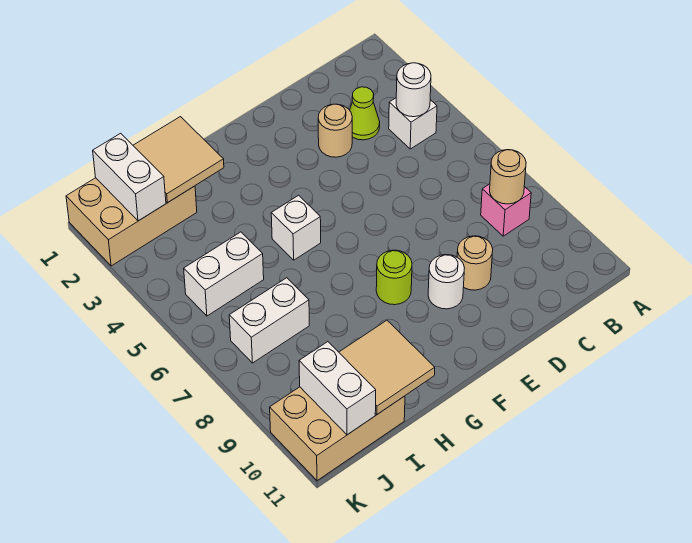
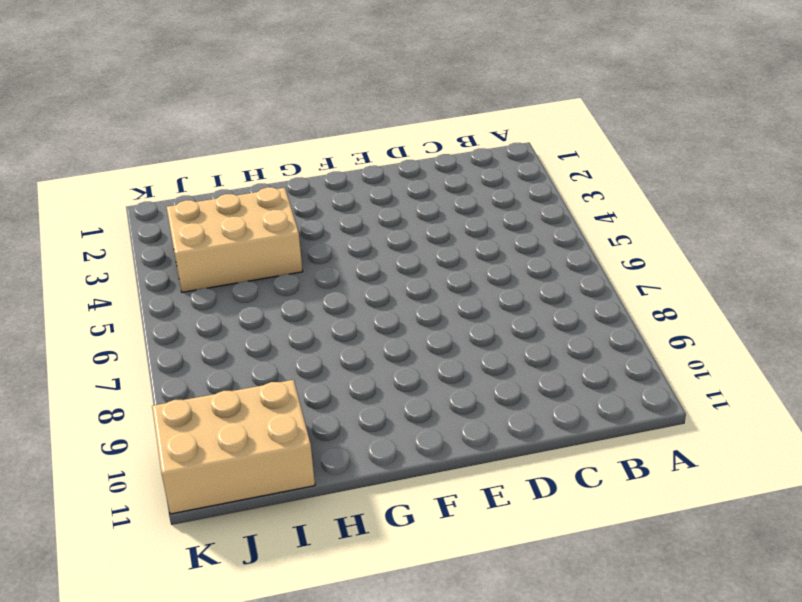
tan 2x3 brick [167,187,303,292] -> tan 2x3 brick moved to [66,178,197,266]
none -> white 1x1 brick [389,98,437,149]
none -> pink 1x1 brick [481,184,531,236]
none -> lime 1x1 cone [350,87,380,140]

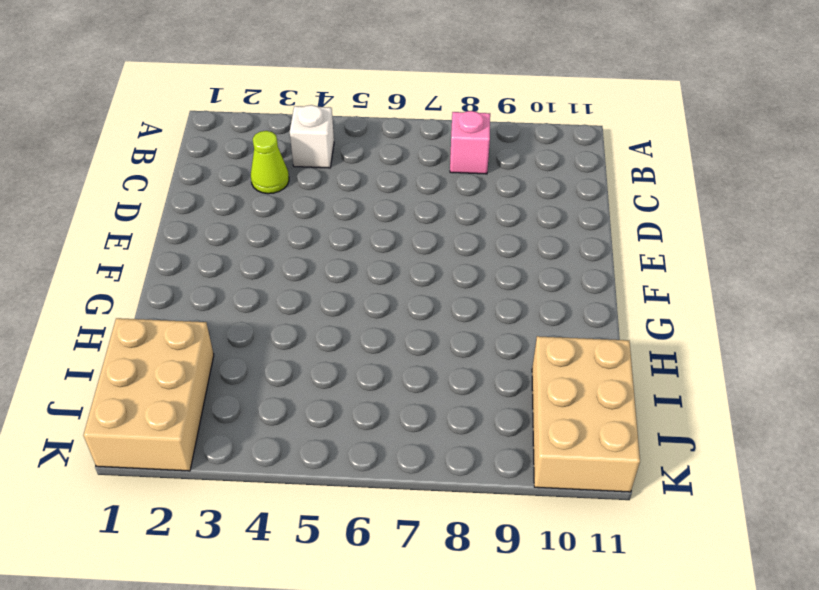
none -> tan 1x1 round brick [318,104,352,157]
none -> tan 1x1 round brick [457,236,493,290]
none -> white 1x1 round brick [428,255,464,309]

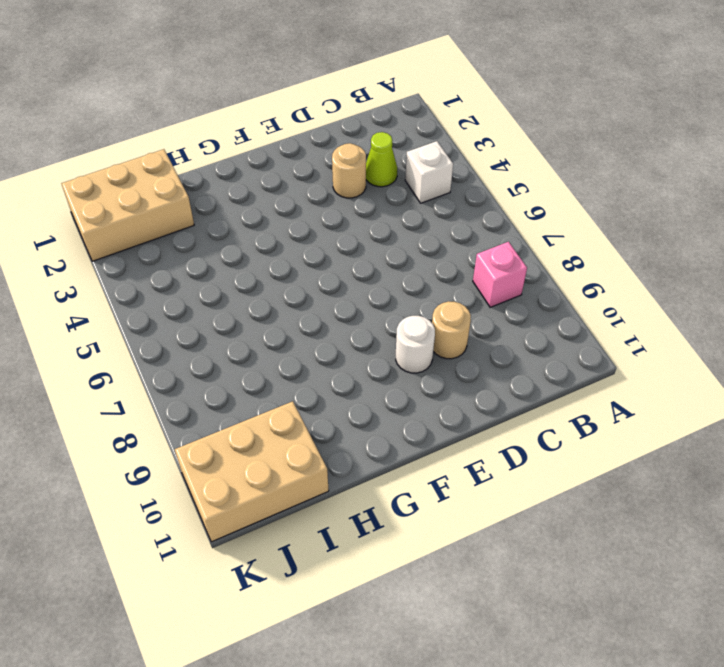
none -> lime 1x1 round brick [376,250,412,305]
none -> white 1x1 brick [271,195,321,260]
none -> white 1x2 brick [184,232,264,316]

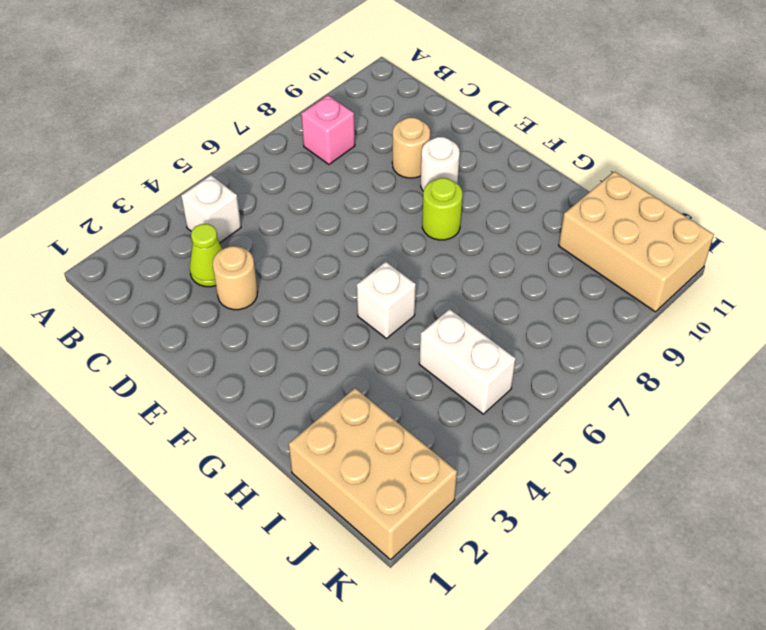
none -> white 1x2 brick [229,278,309,363]
none -> white 1x1 round brick [396,63,431,117]
none -> tan 1x1 round brick [490,150,526,204]

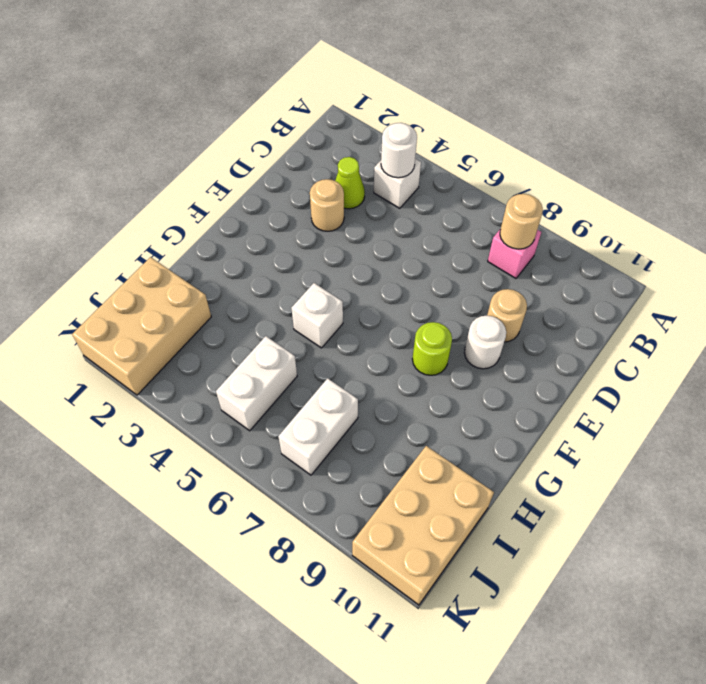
none -> tan 2x2 tile [133,117,224,203]
none -> tan 2x2 tile [339,320,435,414]
none -> white 1x2 brick [93,133,166,221]

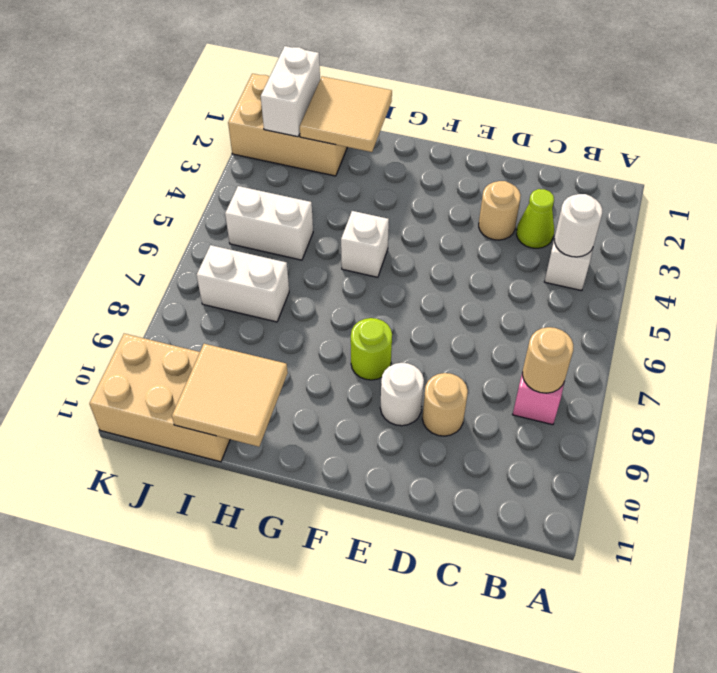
none -> white 1x2 brick [299,342,376,435]

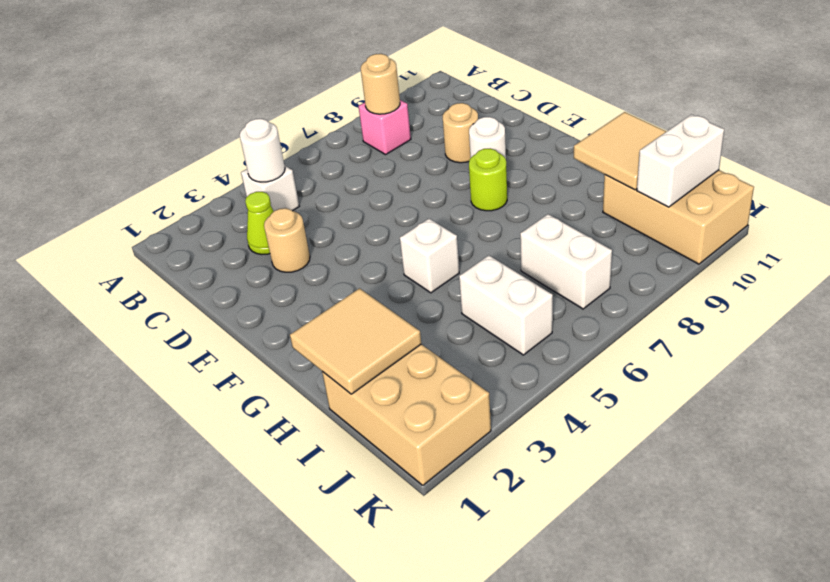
none -> white 1x2 brick [93,133,166,221]

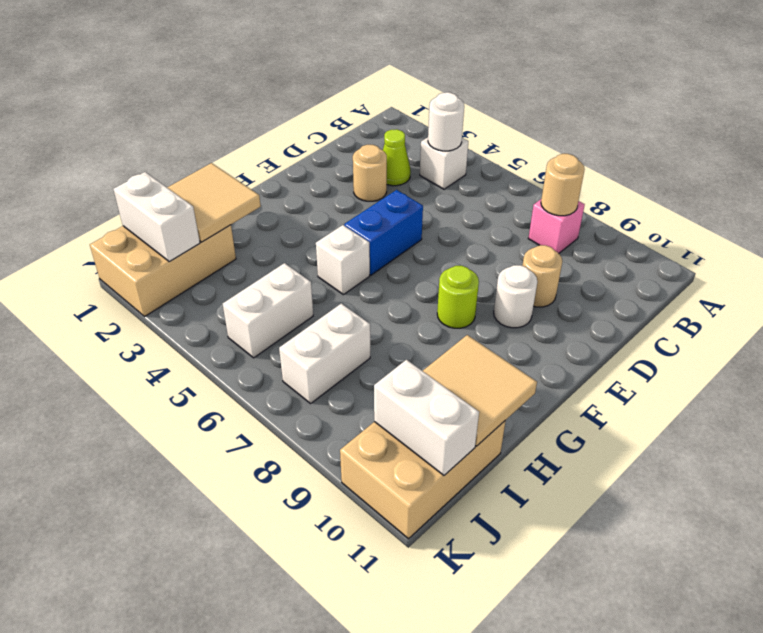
blue 1x2 brick [344,190,423,275] -> none

